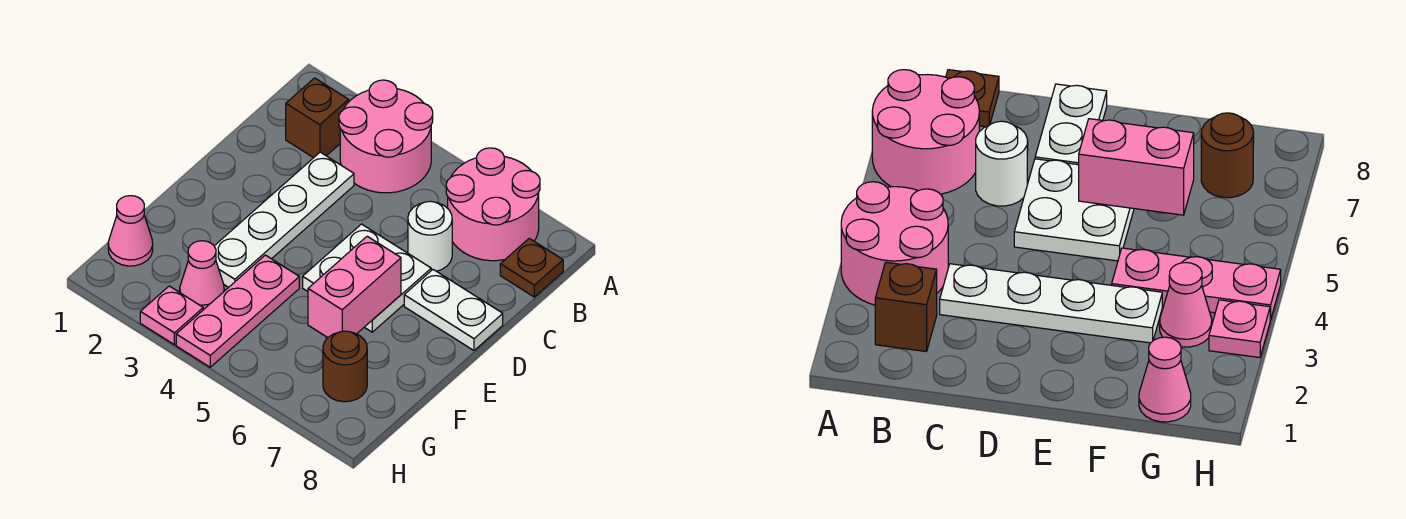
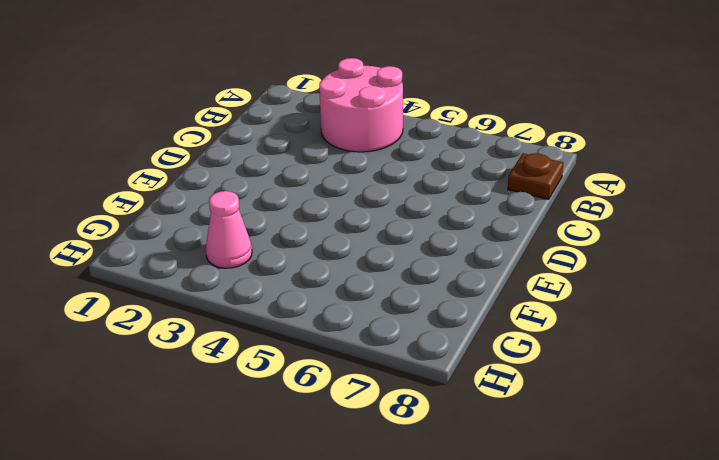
none -> pink 2x2 round brick [446,148,540,261]
none -> brown 1x1 brick [286,78,349,158]
none -> white 1x4 plate [214,152,354,287]

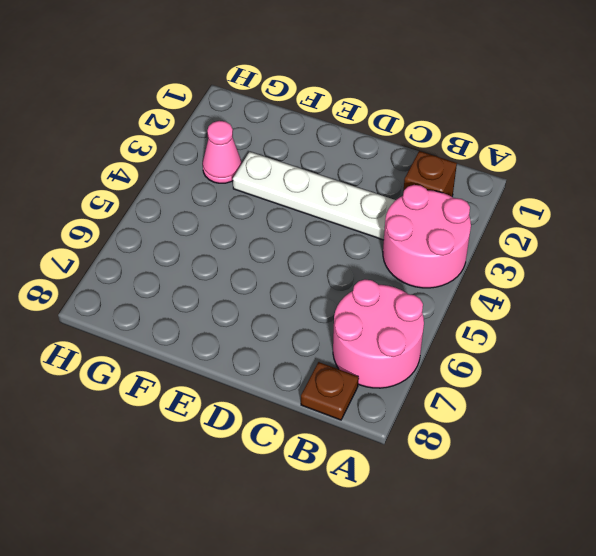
none -> white 1x1 round brick [408,201,452,271]
none -> white 2x2 plate [303,224,431,332]
none -> white 1x2 plate [404,270,503,350]

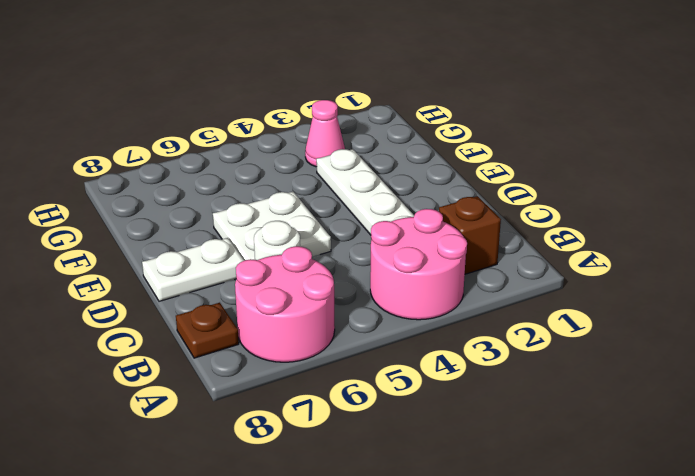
none -> pink 1x3 plate [176,255,299,367]
none -> pink 1x1 cone [108,196,153,266]
none -> brown 1x1 round brick [323,331,367,402]

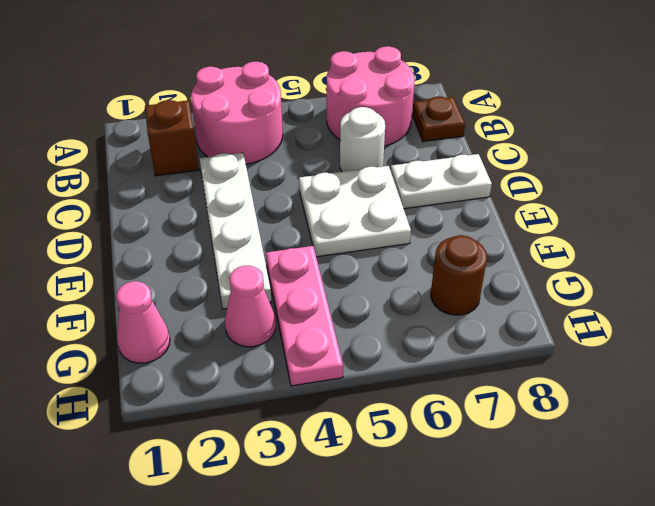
none -> pink 1x1 plate [140,286,203,345]
none -> pink 1x2 brick [308,236,401,338]

